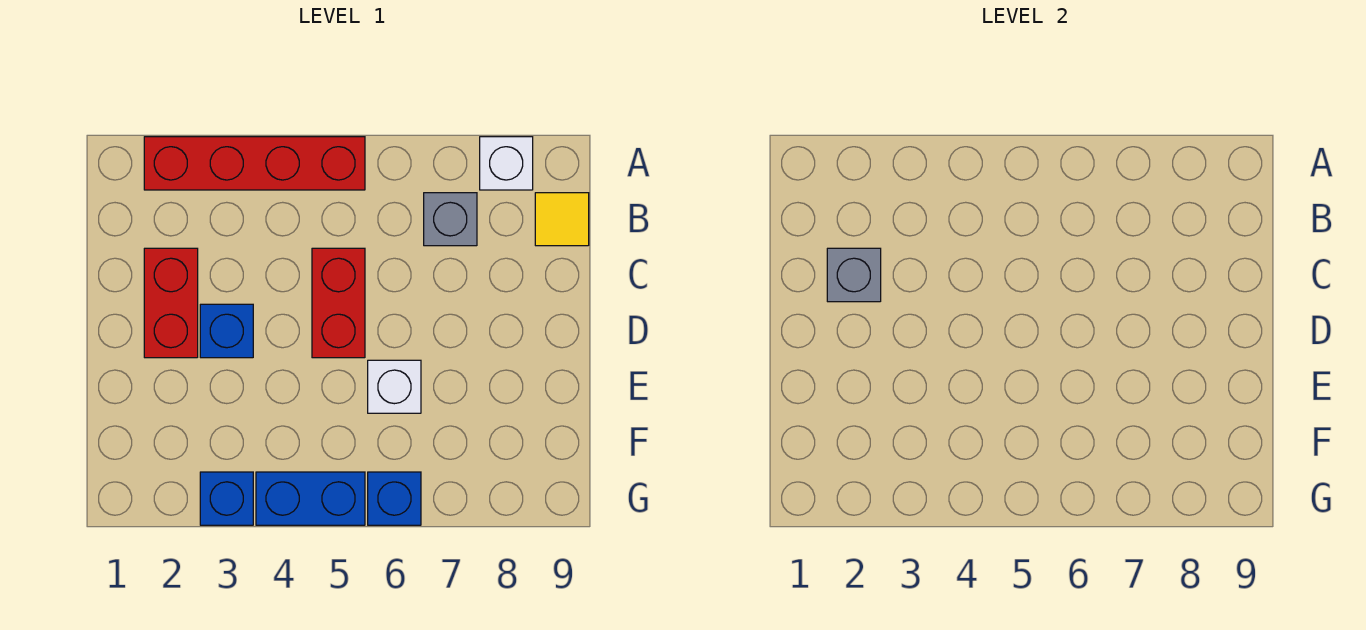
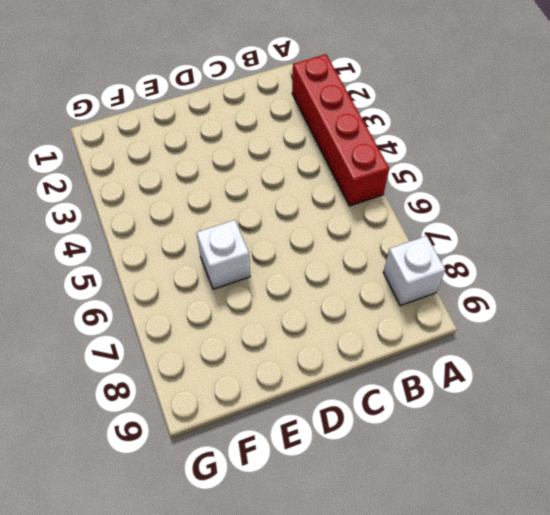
none -> grey 1x1 brick [424,193,477,246]
none -> yellow 1x1 tile [535,193,589,246]
none -> red 1x2 brick [144,248,198,358]

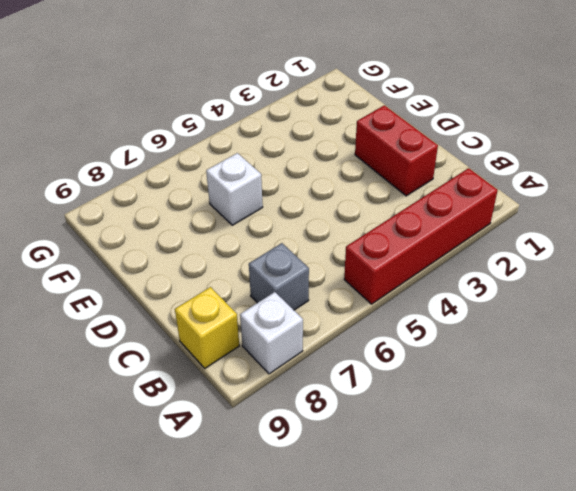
yellow 1x1 brick [175,287,239,368] -> yellow 1x1 tile [535,193,589,246]
none -> red 1x2 brick [312,248,365,358]
none -> blue 1x1 brick [200,304,253,358]
none -> blue 1x1 brick [200,472,253,525]

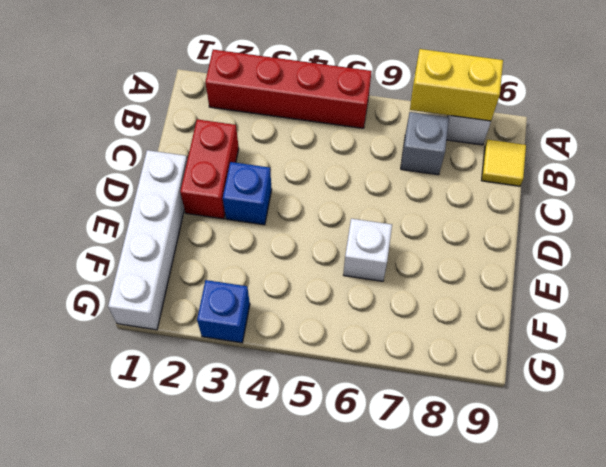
yellow 1x2 brick [410,49,503,121] -> none
white 1x4 brick [108,150,187,330] -> none
none -> red 1x2 brick [312,248,365,358]
none -> blue 1x2 brick [256,472,365,525]
none -> blue 1x1 brick [368,472,421,525]

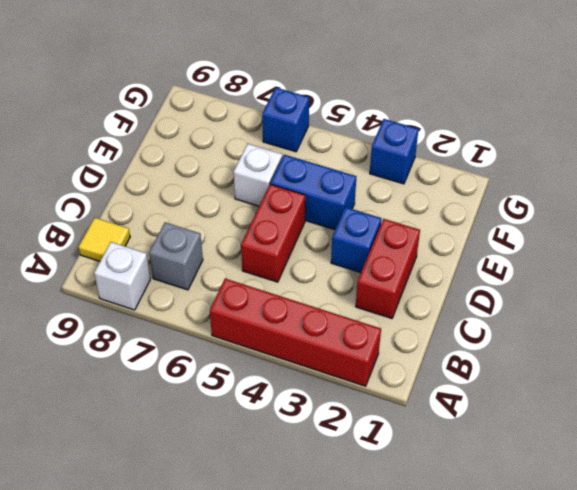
blue 1x2 brick [271,155,356,230] -> blue 1x2 brick moved to [256,472,365,525]
none -> grey 1x1 brick [827,248,881,302]

